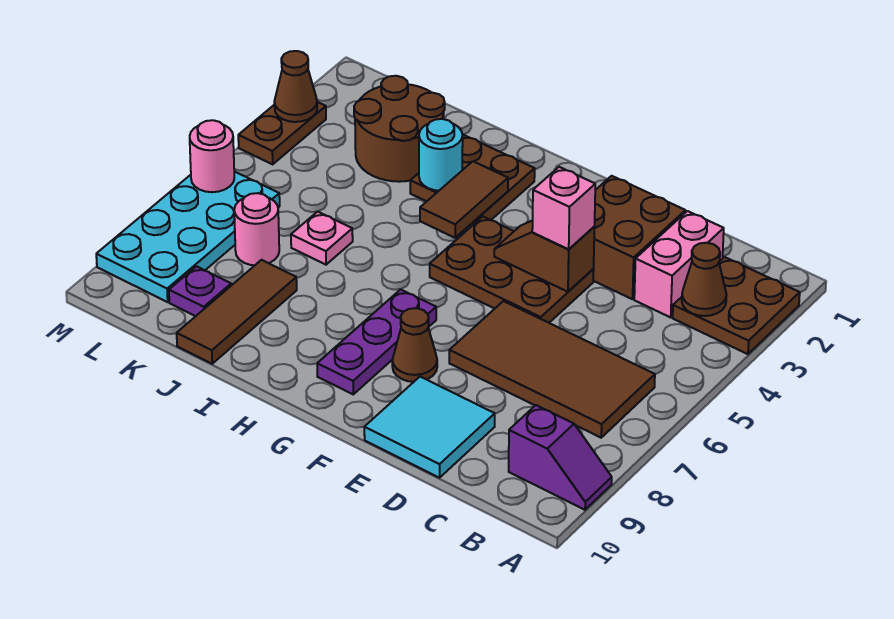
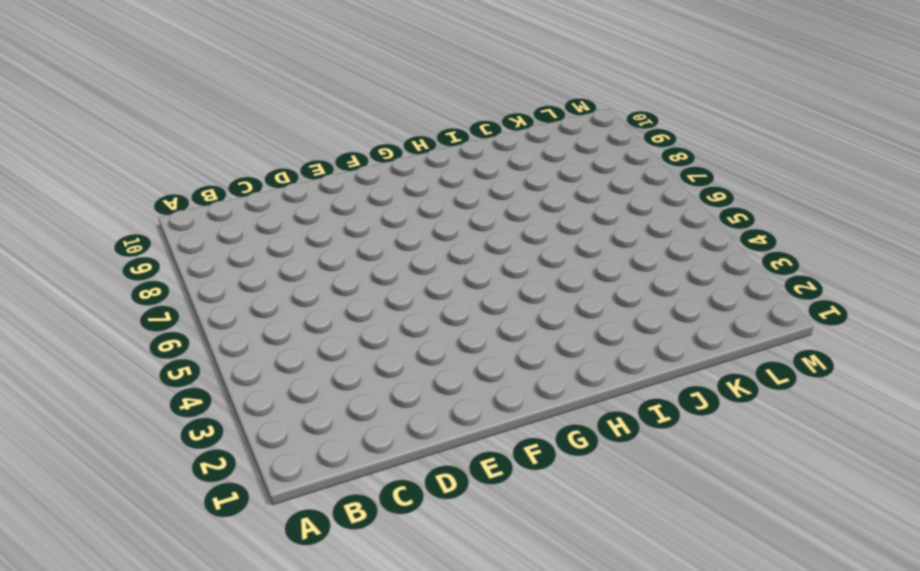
none -> brown 2x2 plate [673,257,800,354]
none -> purple 1x2 slope [509,405,612,510]
none -> brown 2x4 tile [449,301,655,438]

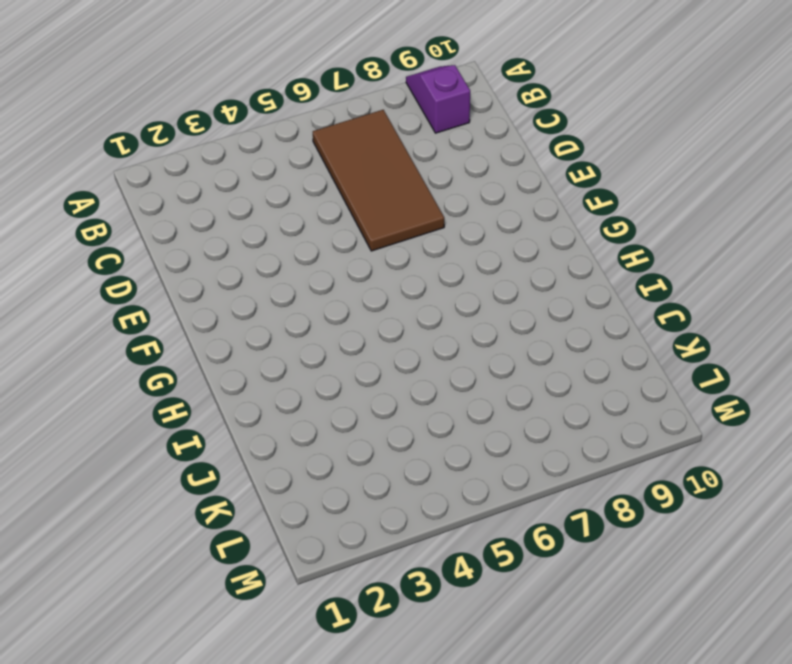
none -> brown 2x2 plate [673,257,800,354]
none -> pink 1x2 brick [634,211,724,317]
none -> brown 2x2 brick [593,176,685,299]

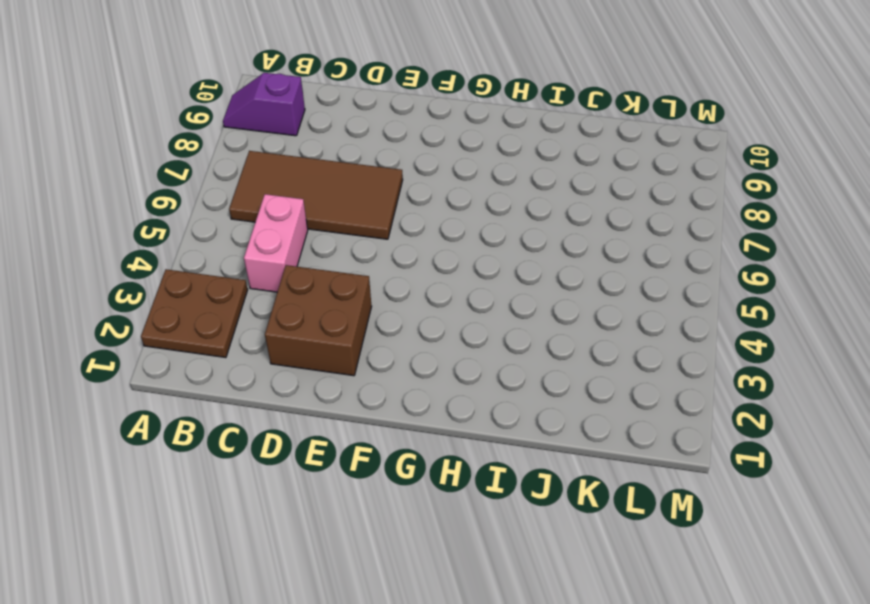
pink 1x2 brick [244,194,308,292] -> pink 1x2 brick moved to [634,211,724,317]
none -> cyan 2x2 tile [364,377,495,478]
none -> brown 2x3 plate [430,217,594,323]
none -> brown 1x1 cone [392,308,437,382]

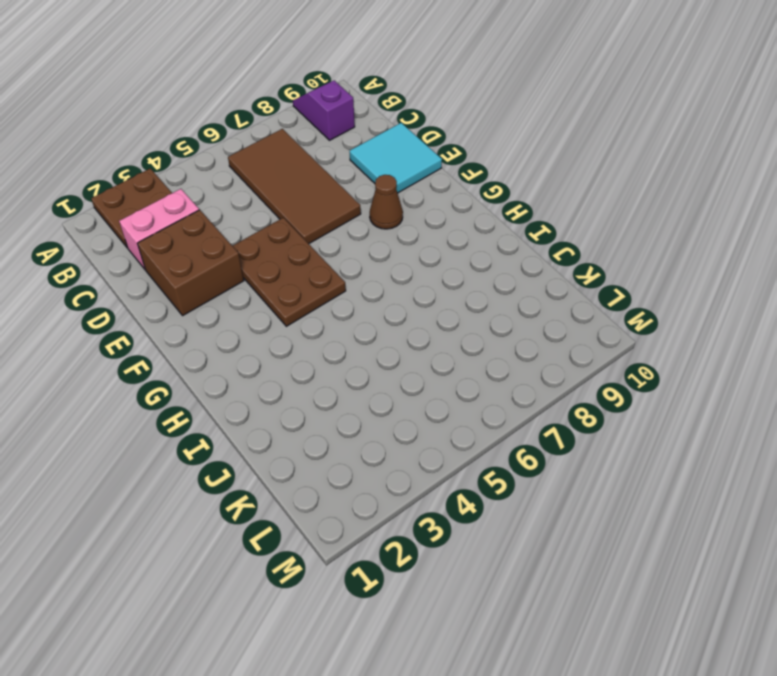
none -> purple 1x3 plate [317,289,436,394]
none -> brown 2x2 plate [410,135,535,224]
none -> brown 2x2 round brick [354,76,445,182]

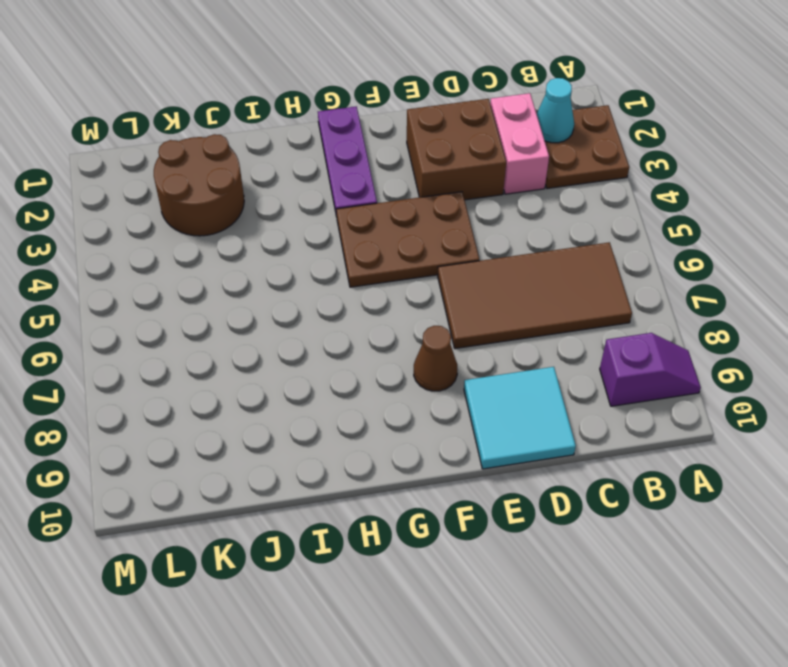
cyan 1x1 cone [537,78,574,143] -> none
purple 1x3 plate [318,106,377,217] -> purple 1x3 plate moved to [317,289,436,394]
none -> brown 2x2 plate [410,135,535,224]
none -> pink 1x1 plate [291,212,353,265]
none -> brown 1x3 tile [177,260,297,364]

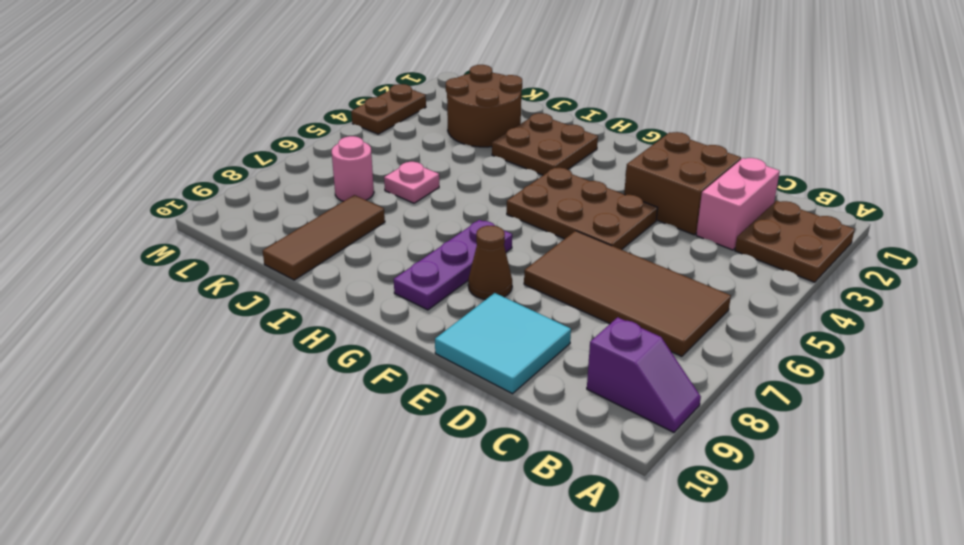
none -> purple 1x1 plate [169,266,231,316]
none -> cyan 2x4 plate [96,171,280,302]
none -> brown 1x1 cone [682,243,727,316]

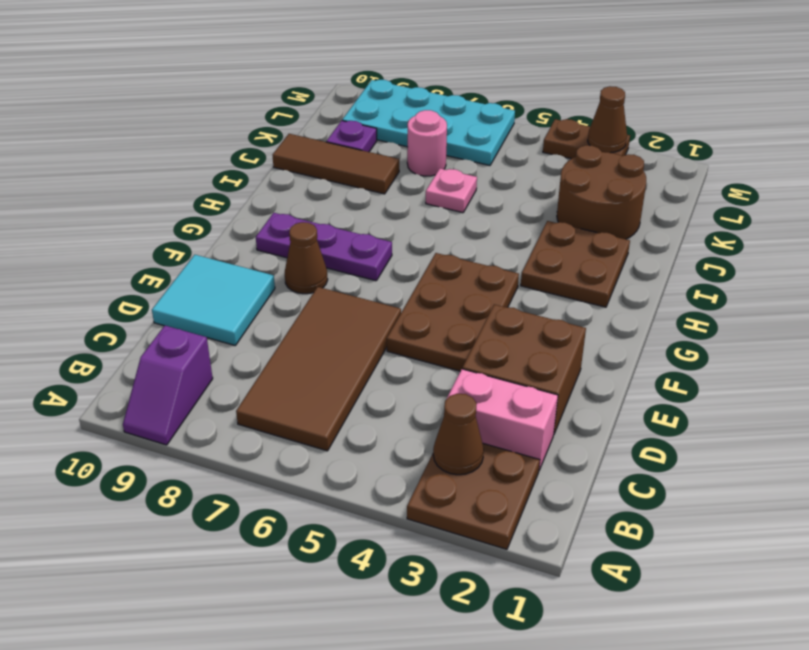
none -> brown 1x2 slope [494,220,594,292]
none -> brown 1x2 tile [420,161,508,238]
none -> cyan 1x1 round brick [419,119,463,191]

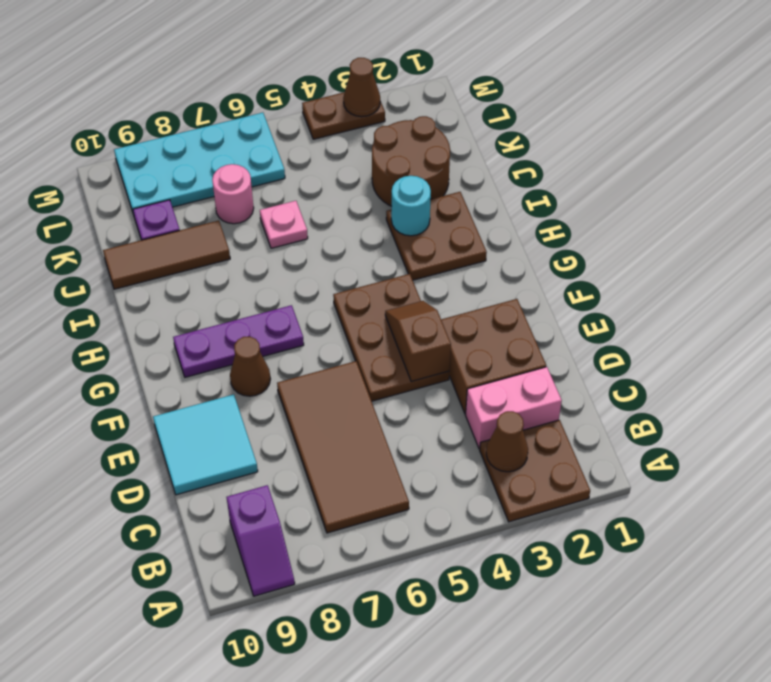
none -> brown 1x2 tile [420,161,508,238]
none -> pink 1x1 round brick [190,120,234,192]
none -> pink 1x1 brick [532,167,595,249]

